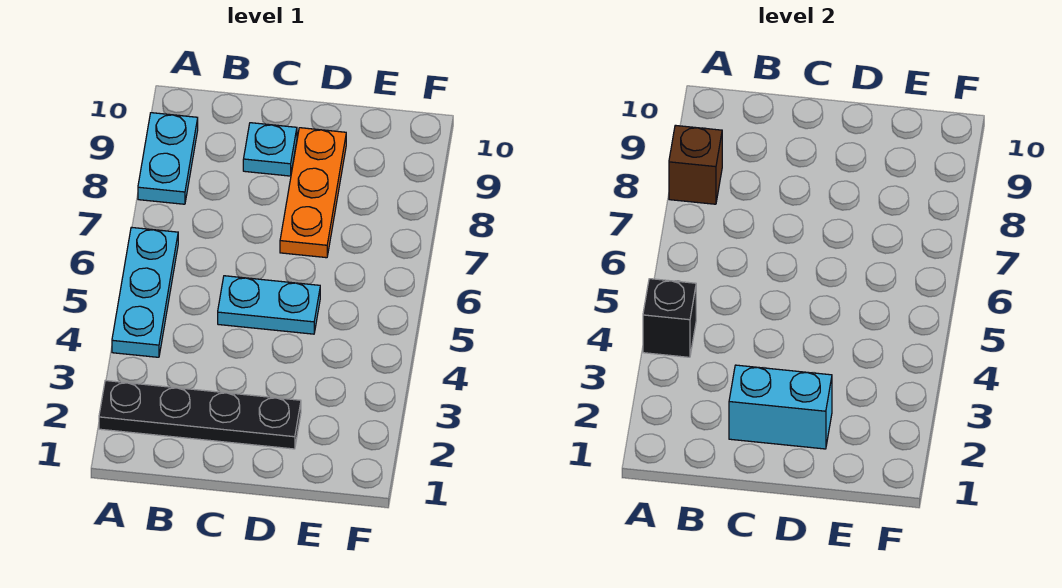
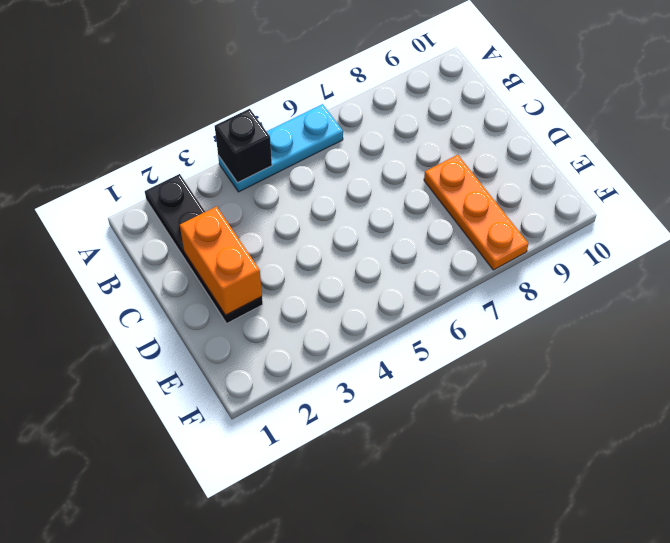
orange 1x2 brick [180,206,262,315] -> cyan 1x2 brick [729,365,832,449]
orange 1x3 plate [424,155,528,270] -> orange 1x3 plate turned to [280,128,346,258]
none -> cyan 1x2 plate [138,113,198,204]
none -> cyan 1x2 plate [218,276,320,334]

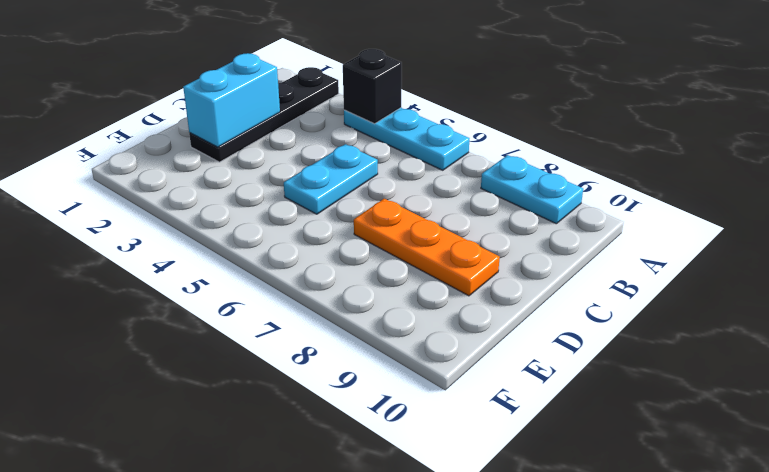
none -> cyan 1x1 plate [243,123,297,176]
none -> brown 1x1 brick [669,125,722,204]

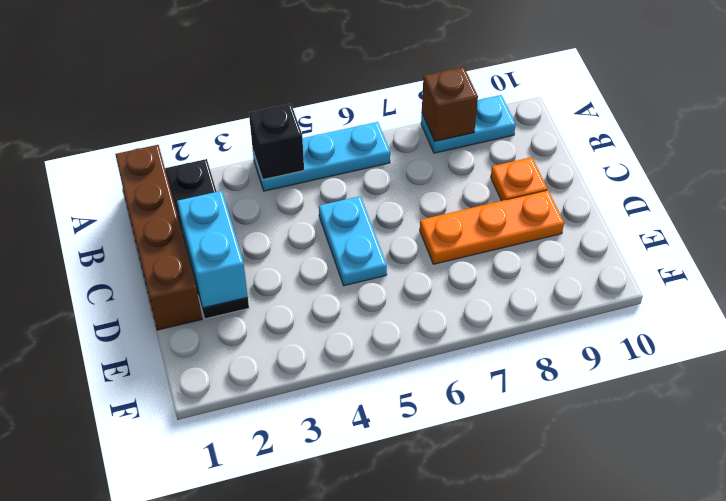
brown 1x4 brick [115,145,202,330] -> none
orange 1x1 plate [491,157,547,201] -> cyan 1x1 plate [243,123,297,176]

